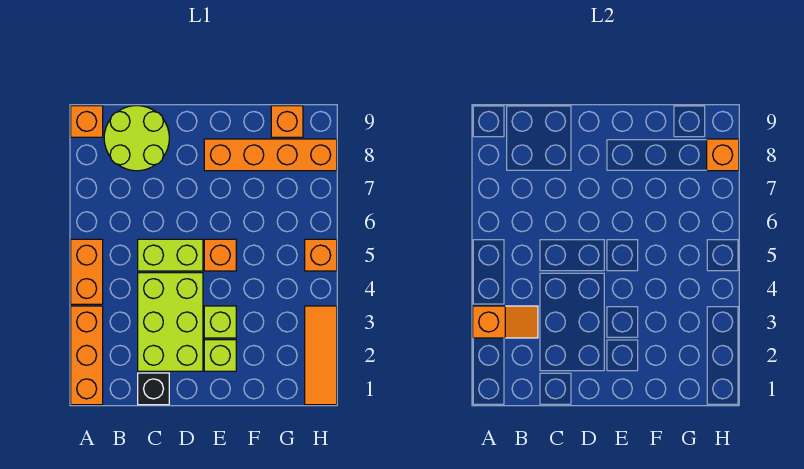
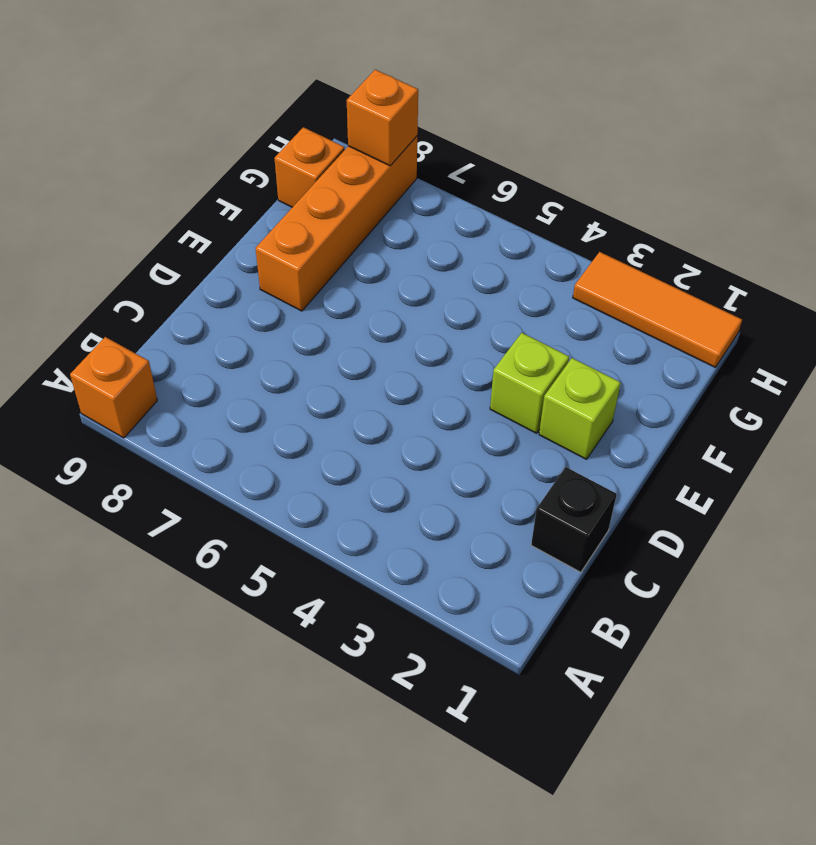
none -> orange 1x3 brick [71,306,103,405]
none -> orange 1x2 brick [71,239,103,304]
none -> lime 2x2 round brick [104,106,169,171]

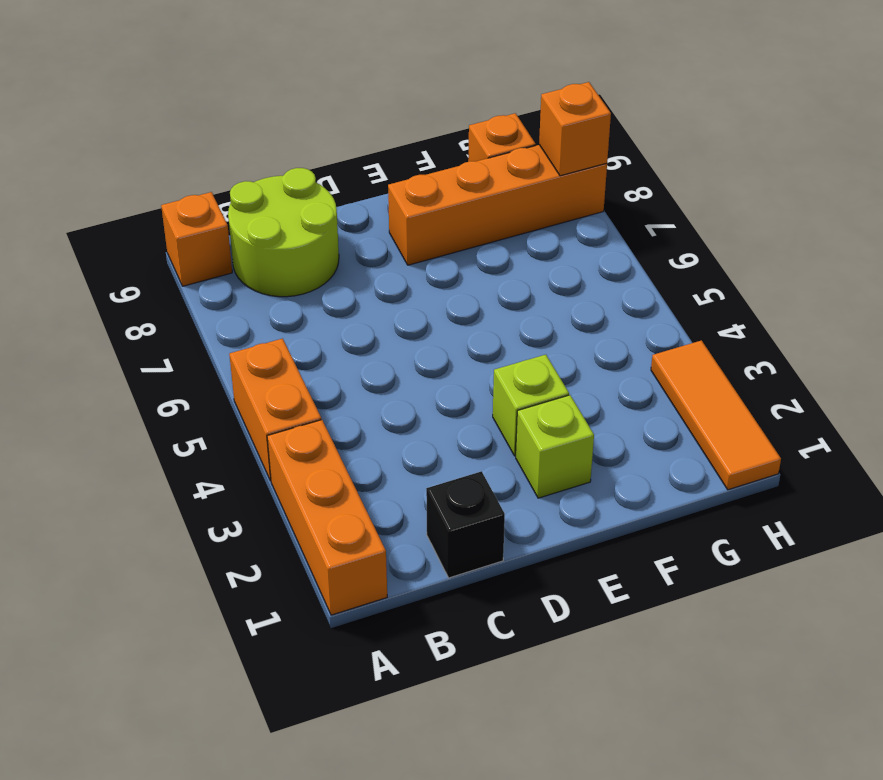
none -> lime 2x3 brick [138,273,203,371]
none -> lime 1x2 brick [138,239,203,271]
none -> orange 1x1 brick [204,239,236,271]

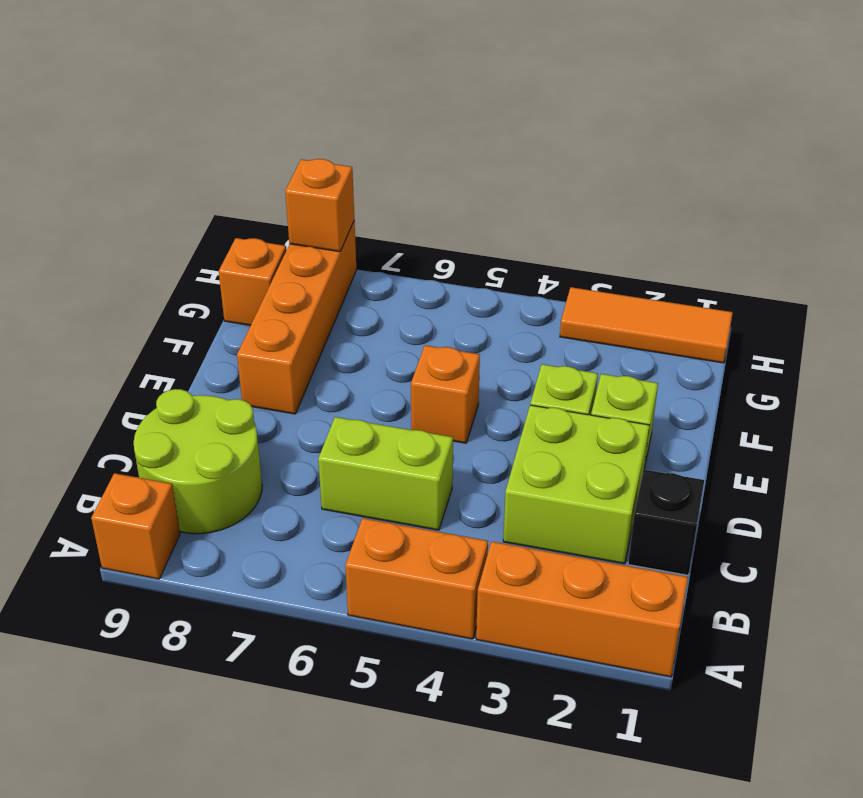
lime 2x2 brick [503,405,650,564] -> lime 2x3 brick [138,273,203,371]
lime 1x2 brick [318,417,453,530] -> lime 1x2 brick turned to [138,239,203,271]
none -> orange 1x1 brick [305,239,337,271]
none -> orange 1x2 slope [473,306,538,338]

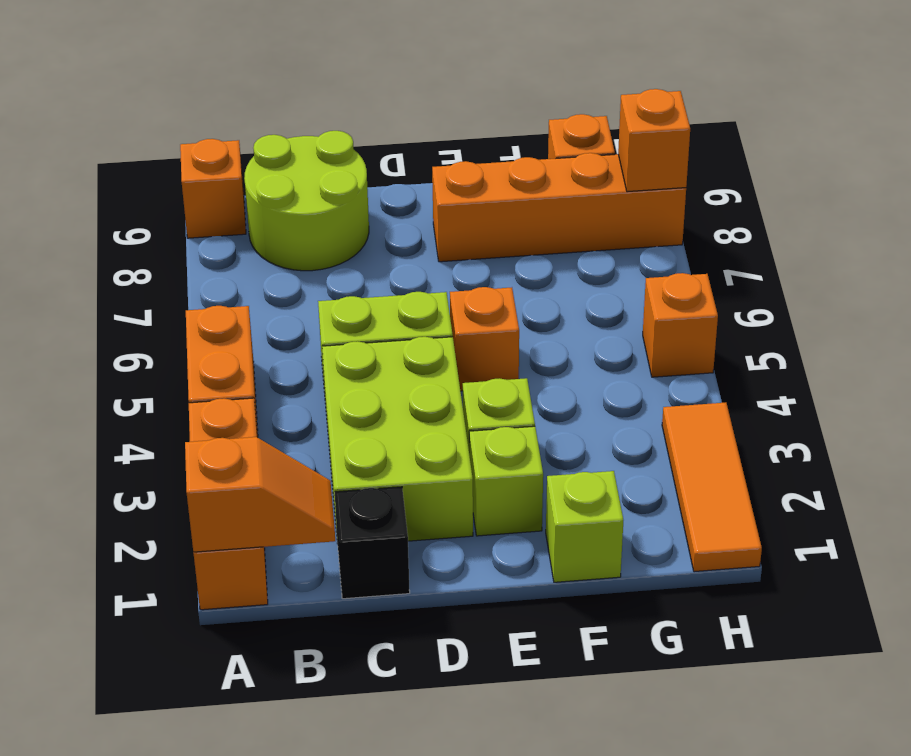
orange 1x2 slope [185,437,335,552] -> orange 1x2 slope moved to [473,306,538,338]
lime 1x1 brick [546,471,623,582] -> none

